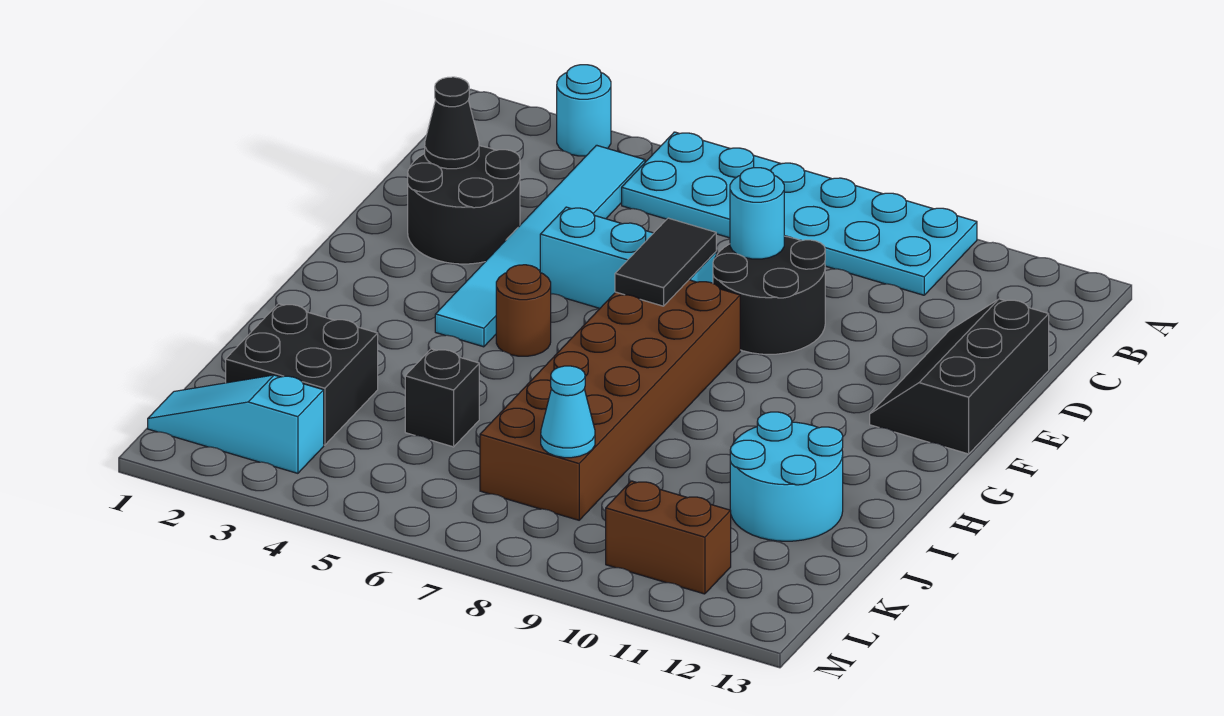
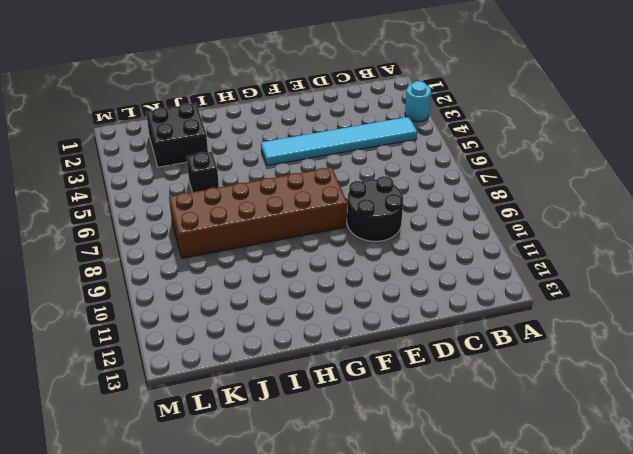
none -> cyan 2x6 plate [622,132,977,295]
none -> black 2x2 round brick [408,146,520,264]
none -> black 2x3 slope [870,299,1049,454]

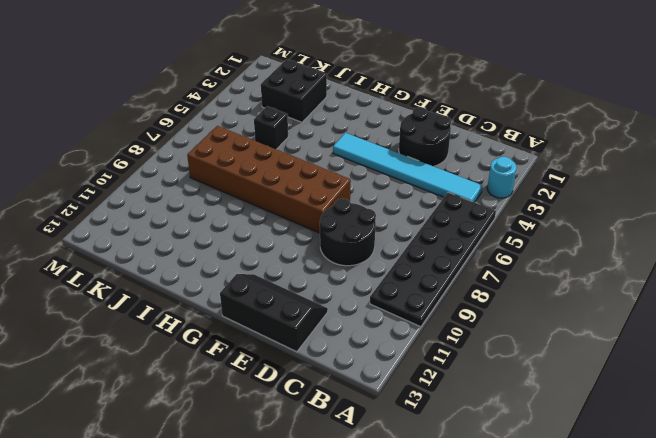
black 2x6 plate [370,192,496,327] -> cyan 2x6 plate [622,132,977,295]
none -> cyan 1x3 brick [540,207,716,308]
none -> brown 1x1 round brick [496,265,551,356]
none -> cyan 2x2 round brick [730,412,843,541]

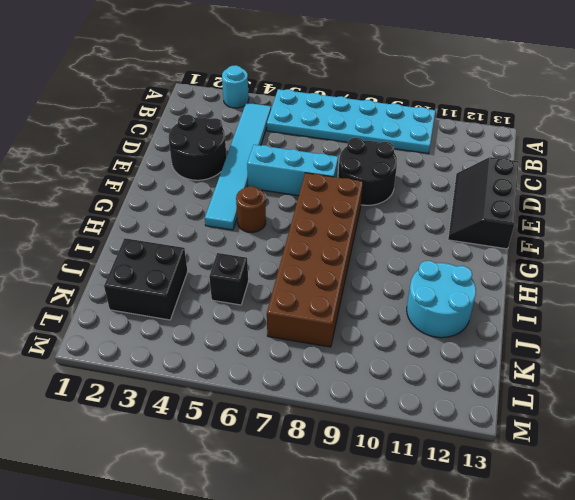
none -> cyan 1x3 slope [148,375,324,473]
none -> brown 1x2 brick [606,481,731,594]
none -> black 1x1 cone [425,77,479,169]

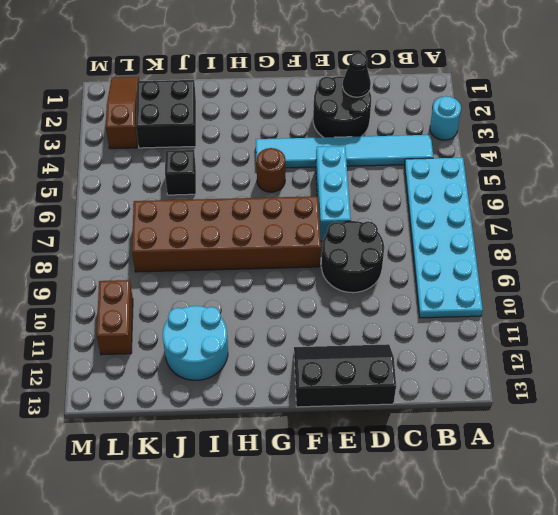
brown 1x3 slope [106,77,139,149] -> cyan 1x3 slope [148,375,324,473]
none -> cyan 1x1 round brick [730,168,784,259]
none -> black 1x2 tile [615,218,716,306]
none -> cyan 1x1 cone [541,366,595,458]

